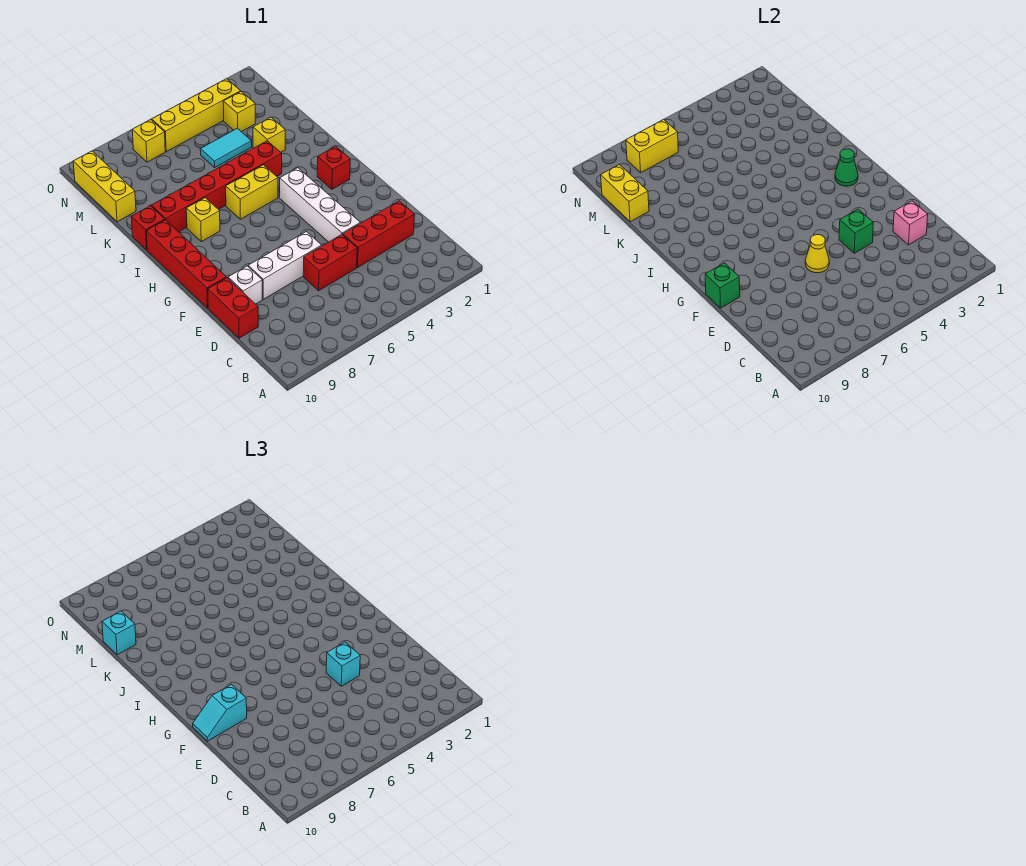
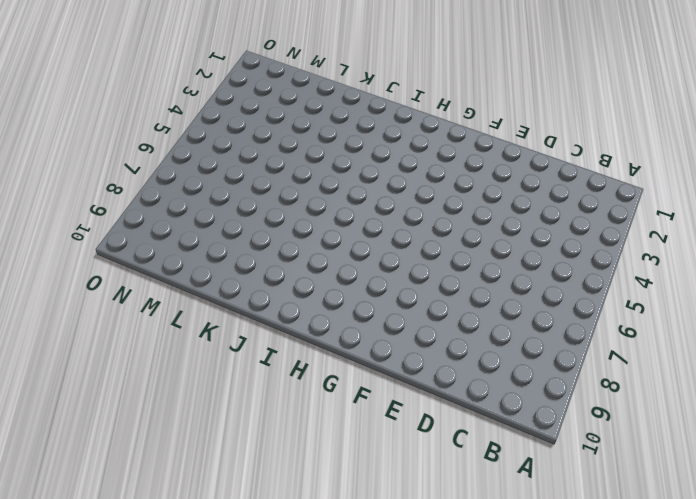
none -> red 1x3 brick [343,201,415,268]
none -> red 1x2 brick [303,235,357,291]
none -> red 1x2 brick [208,278,258,338]

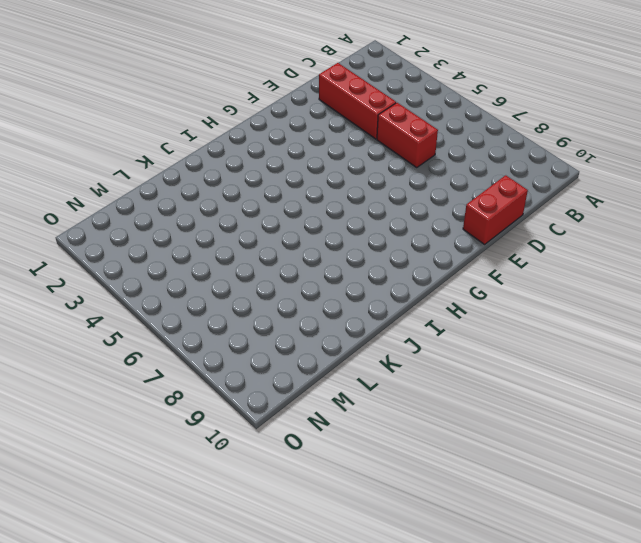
none -> white 1x4 brick [279,168,360,242]
none -> white 1x3 brick [248,232,322,299]
none -> white 1x1 brick [228,266,262,304]

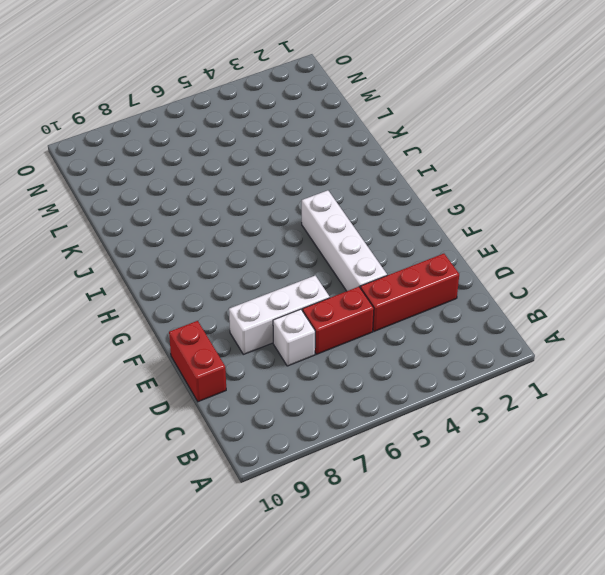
white 1x1 brick [273,309,315,366] -> white 1x1 brick moved to [228,266,262,304]
none -> red 1x4 brick [146,220,226,308]
none -> red 1x1 brick [317,146,350,189]
none -> yellow 1x2 brick [226,165,278,219]

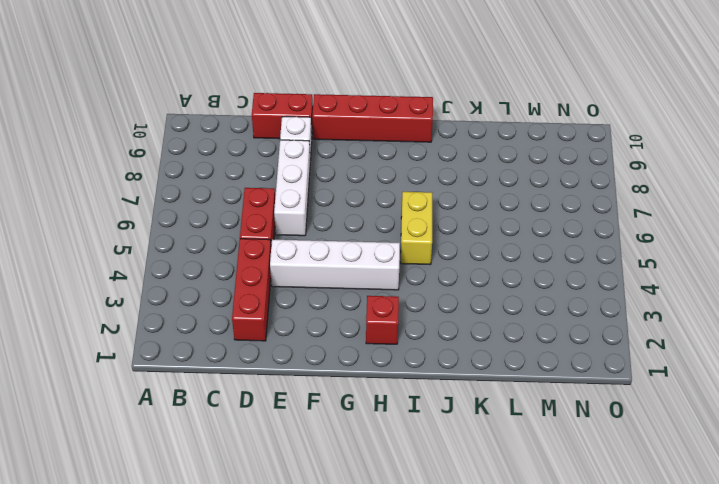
none -> yellow 1x1 brick [186,198,220,242]
none -> red 1x6 brick [151,141,282,232]
none -> red 1x1 brick [131,206,165,250]

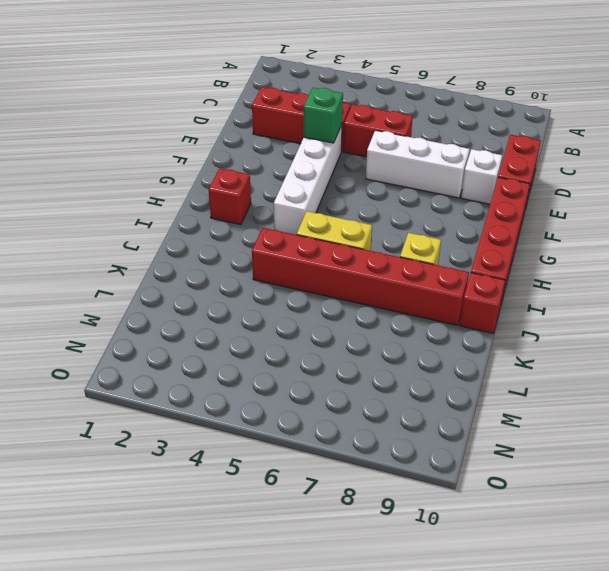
none -> yellow 1x1 brick [253,117,285,152]
none -> cyan 1x2 tile [200,128,252,167]
none -> yellow 1x3 brick [73,151,136,222]

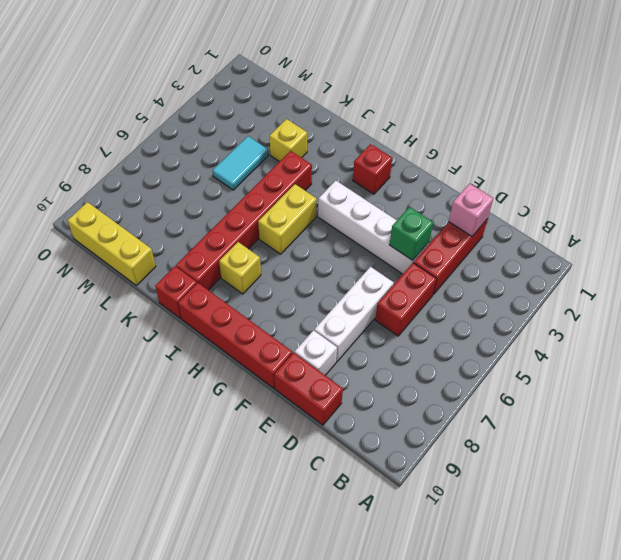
none -> yellow 1x1 brick [223,91,255,132]
none -> yellow 1x4 brick [152,79,241,152]
none -> yellow 1x1 brick [132,119,165,162]

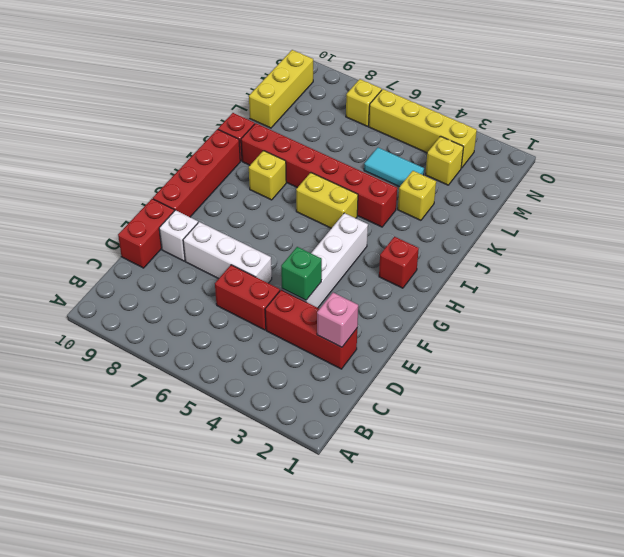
none -> yellow 1x1 cone [805,235,829,273]
none -> green 1x1 brick [705,263,740,308]
none -> green 1x1 cone [835,149,858,186]

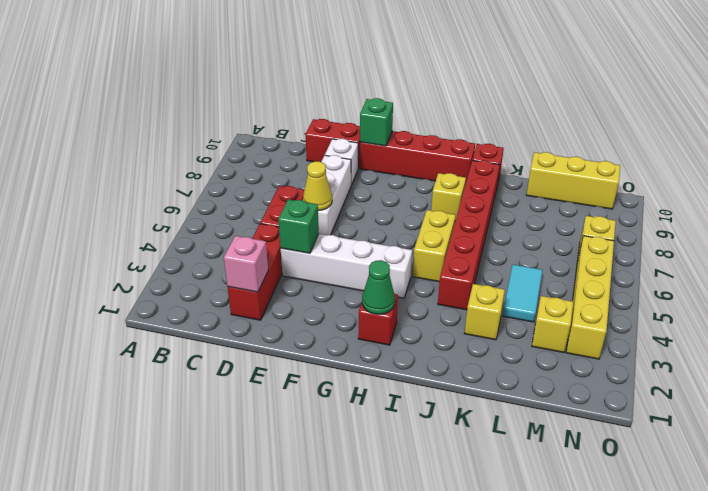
none -> yellow 1x2 brick [601,164,649,222]
none -> yellow 1x2 brick [626,119,678,173]
none -> cyan 1x1 brick [326,642,360,686]

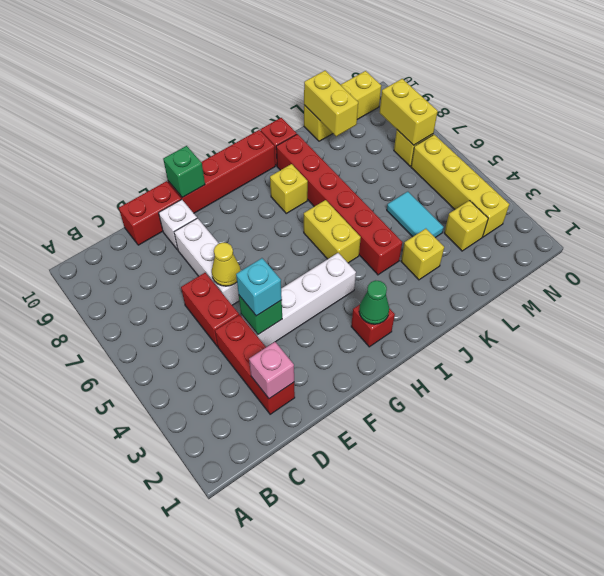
yellow 1x2 brick [304,71,358,136] -> yellow 1x2 brick turned to [601,164,649,222]
none -> cyan 1x2 slope [193,684,247,741]
none -> cyan 1x1 brick [102,611,136,655]

